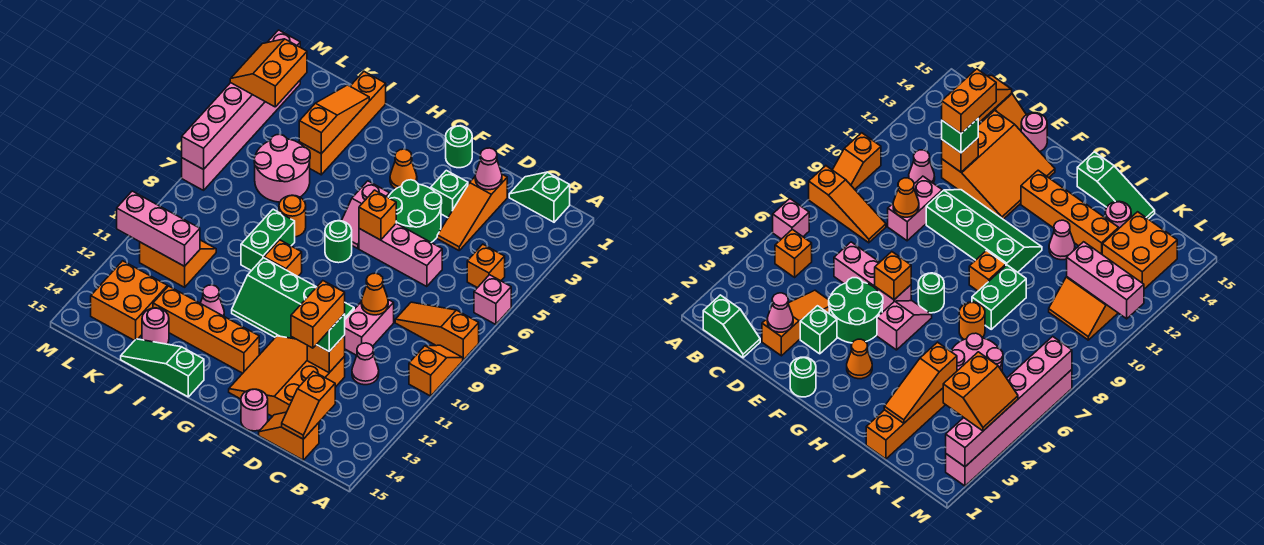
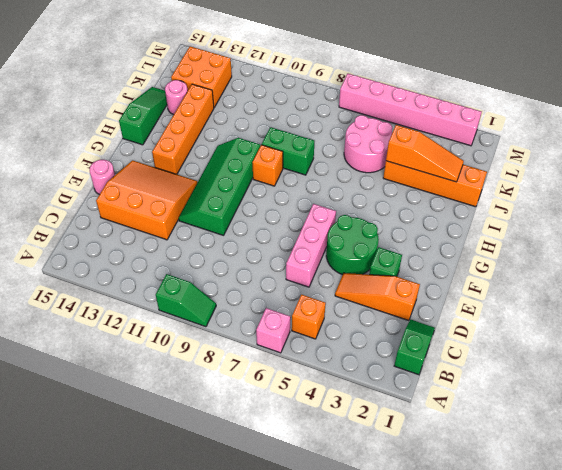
green 1x2 slope [156,274,216,327] -> orange 1x2 slope [409,345,463,396]
none -> orange 1x3 slope [395,302,479,360]
none -> pink 1x1 cone [352,343,379,385]
none -> orange 1x2 slope [259,412,319,460]
none -> pink 1x2 brick [345,300,394,355]

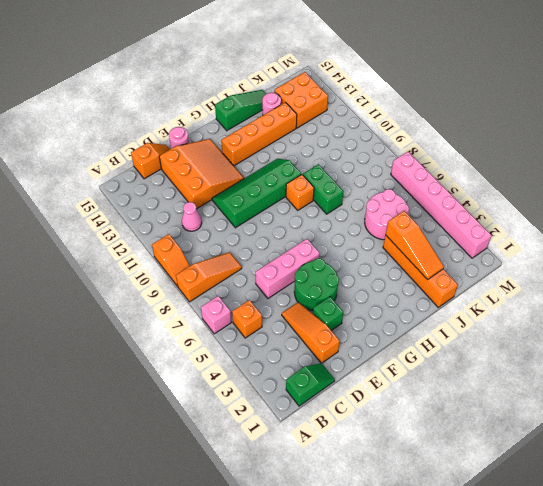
none -> pink 1x2 brick [345,300,394,355]
none -> green 1x1 round brick [446,126,472,168]
none -> orange 1x1 cone [390,149,417,189]
none -> pink 1x2 slope [342,181,390,249]

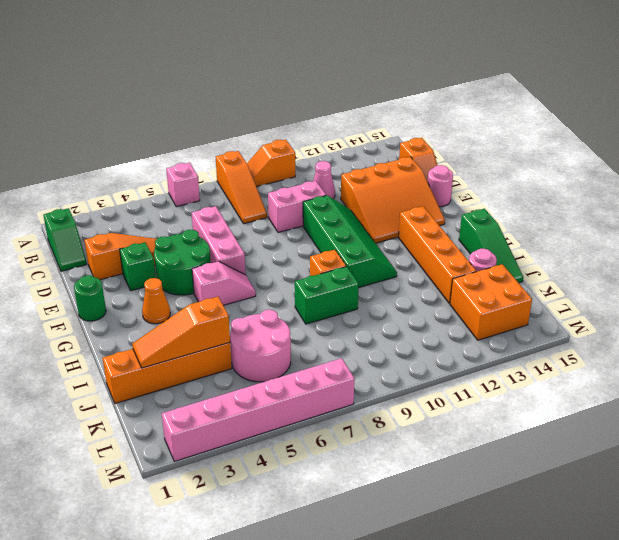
none -> orange 1x1 brick [467,244,505,288]
none -> green 1x1 round brick [325,221,352,263]
none -> orange 1x1 round brick [279,195,306,237]
none -> pink 1x1 cone [200,285,224,316]

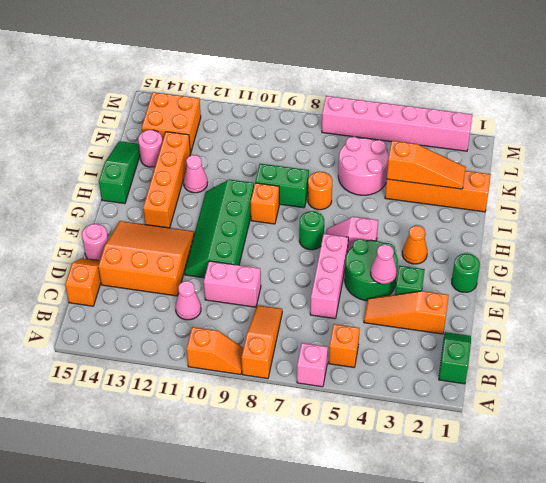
pink 1x1 cone [371,244,397,284] -> pink 1x1 cone moved to [475,148,502,190]
none -> orange 2x2 slope [140,240,216,287]
none -> orange 1x2 slope [282,371,335,439]
none -> orange 1x1 cone [361,273,388,315]
none -> orange 1x1 brick [307,335,345,373]

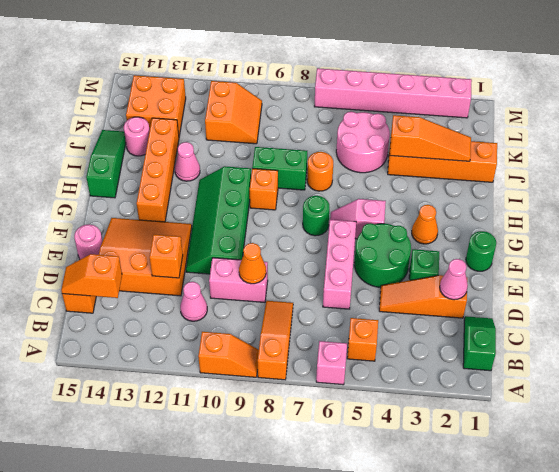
none -> orange 1x1 brick [359,190,396,240]
none -> pink 1x3 brick [117,191,200,266]
none -> pink 1x6 brick [182,30,300,169]
none -> green 1x1 brick [316,314,345,351]

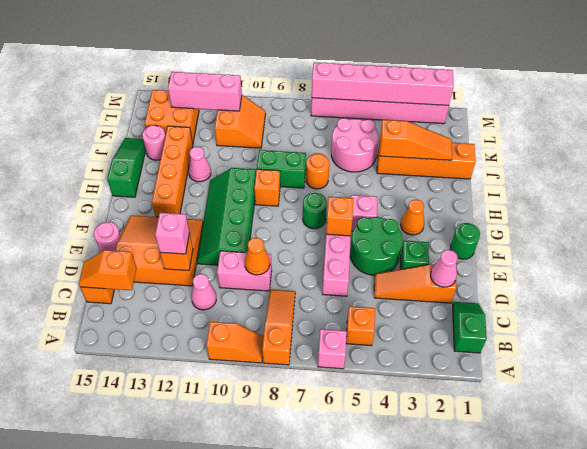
pink 1x1 brick [155,213,190,254] -> green 1x1 brick [316,314,345,351]
pink 1x3 brick [168,72,242,111] -> pink 1x3 brick turned to [117,191,200,266]
none -> orange 2x2 slope [230,39,307,107]
none -> orange 1x2 brick [291,281,345,348]

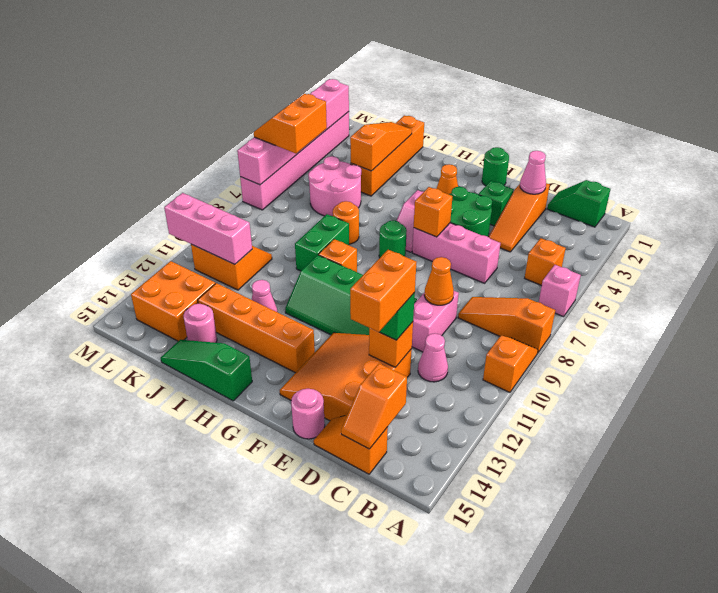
orange 2x2 slope [254,94,327,153] -> orange 2x2 slope moved to [230,39,307,107]

